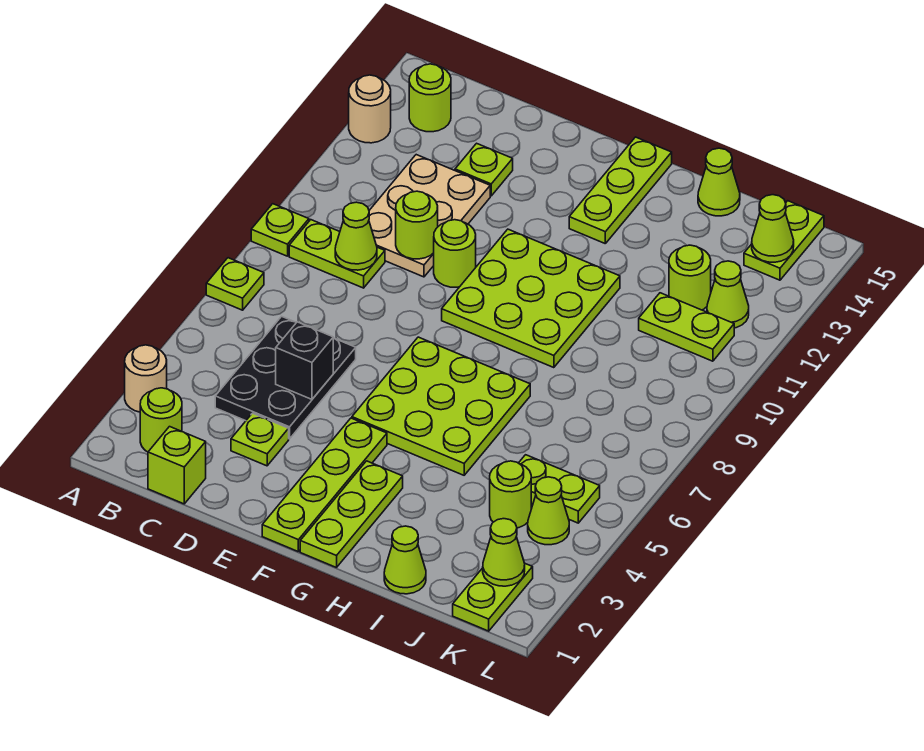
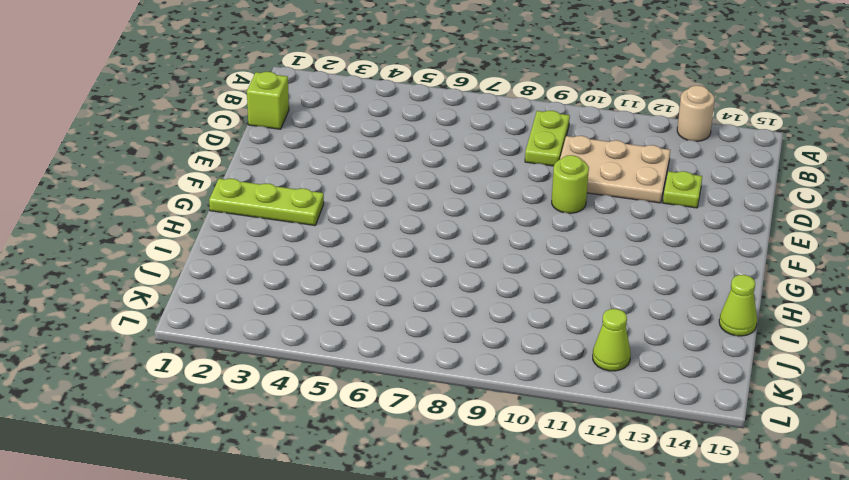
none -> tan 1x1 round brick [125,345,167,412]
none -> lime 1x1 plate [206,258,264,310]
none -> lime 1x1 plate [251,204,309,256]
none -> lime 1x1 round brick [140,388,182,452]

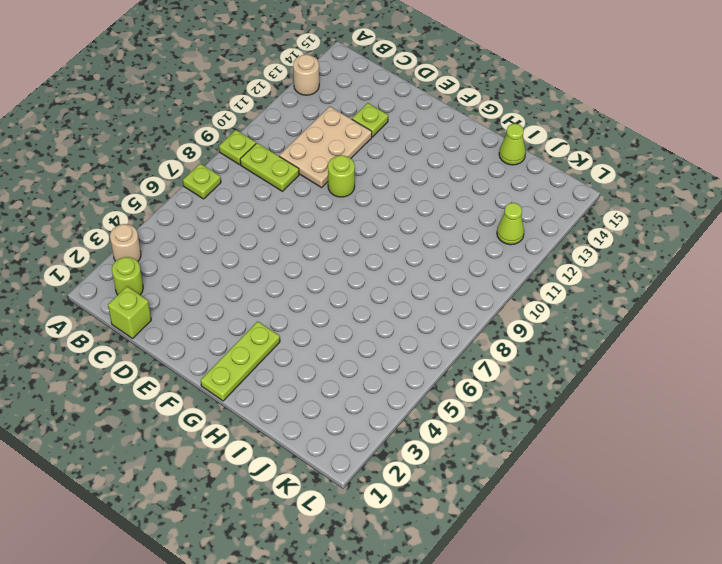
none -> lime 1x1 round brick [409,64,451,132]
none -> black 2x3 plate [215,316,356,439]
none -> lime 1x1 plate [231,413,289,466]
none -> lime 1x4 plate [262,418,387,551]

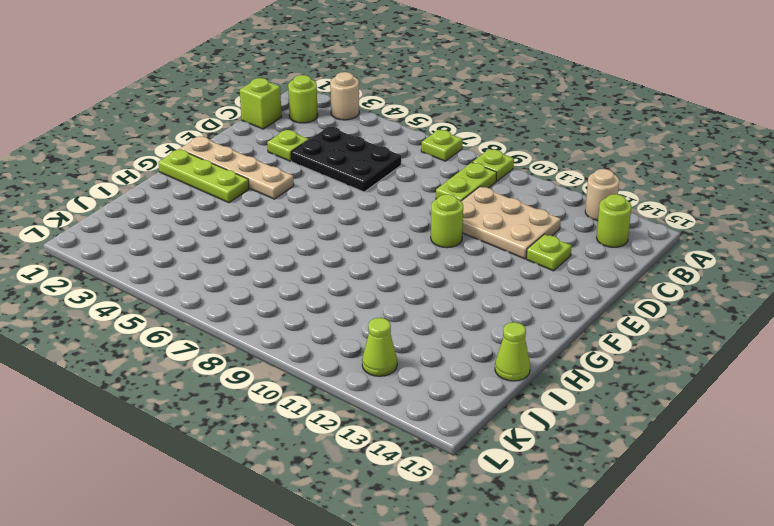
tan 1x4 plate [180,136,294,199] -> lime 1x4 plate [262,418,387,551]
none -> lime 3x3 plate [352,337,530,475]
none -> lime 3x3 plate [442,229,620,368]
none -> lime 1x3 plate [569,137,672,243]
none -> lime 1x1 cone [384,526,426,594]

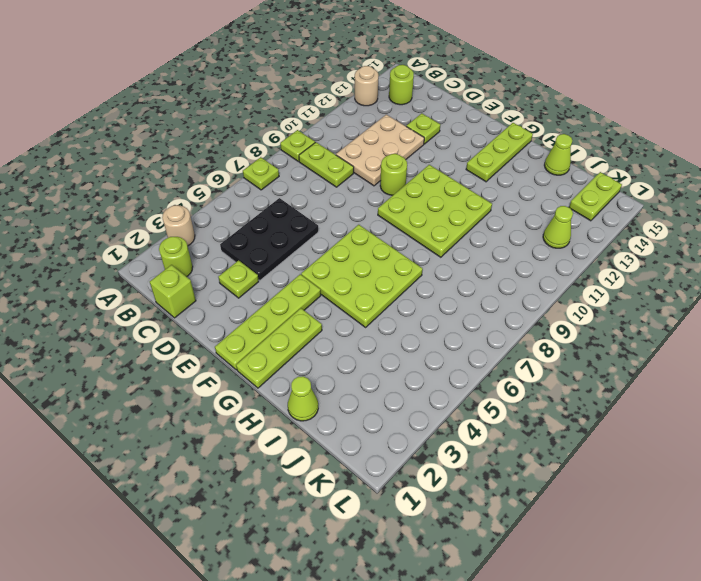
none -> lime 1x1 round brick [490,461,531,528]
none -> lime 1x2 plate [519,455,600,523]
none -> lime 1x2 plate [639,293,734,361]
none -> lime 1x1 round brick [669,245,711,310]

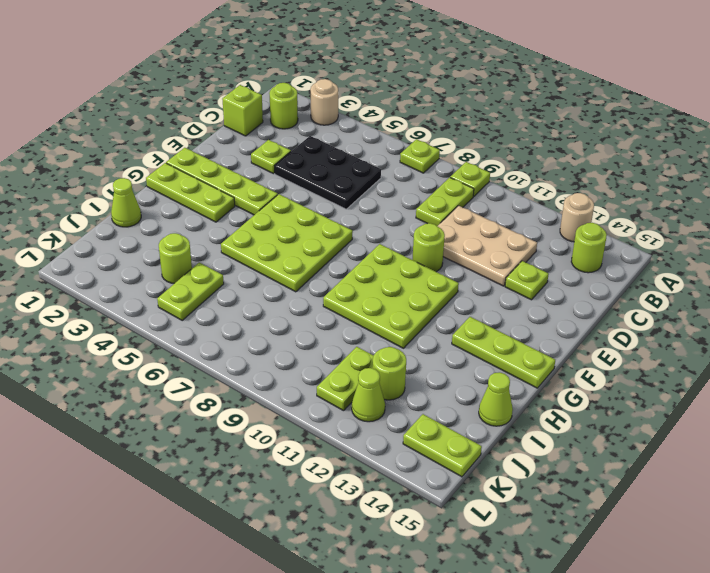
none -> lime 1x2 plate [453,564,533,631]
none -> lime 1x1 cone [528,477,569,545]
none -> lime 1x1 cone [335,202,377,270]
none -> black 1x1 brick [276,322,333,399]

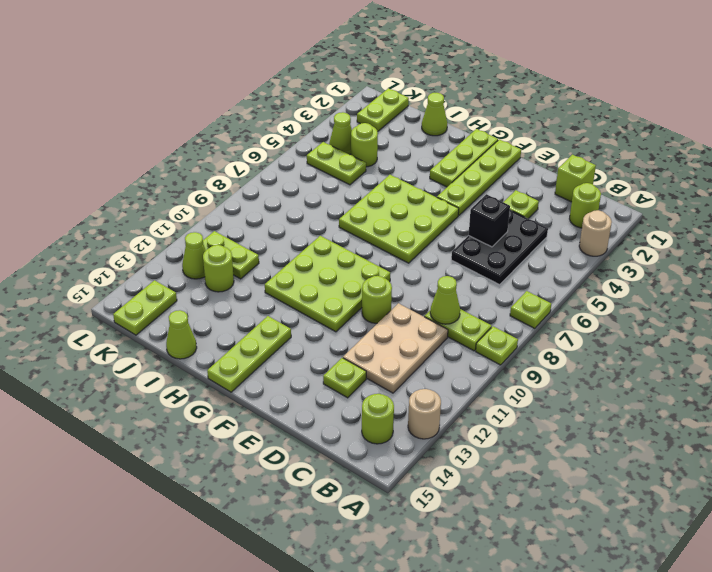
none -> lime 1x1 round brick [396,191,438,259]
none -> lime 1x1 cone [483,519,525,586]
none -> lime 1x1 cone [752,195,794,262]

